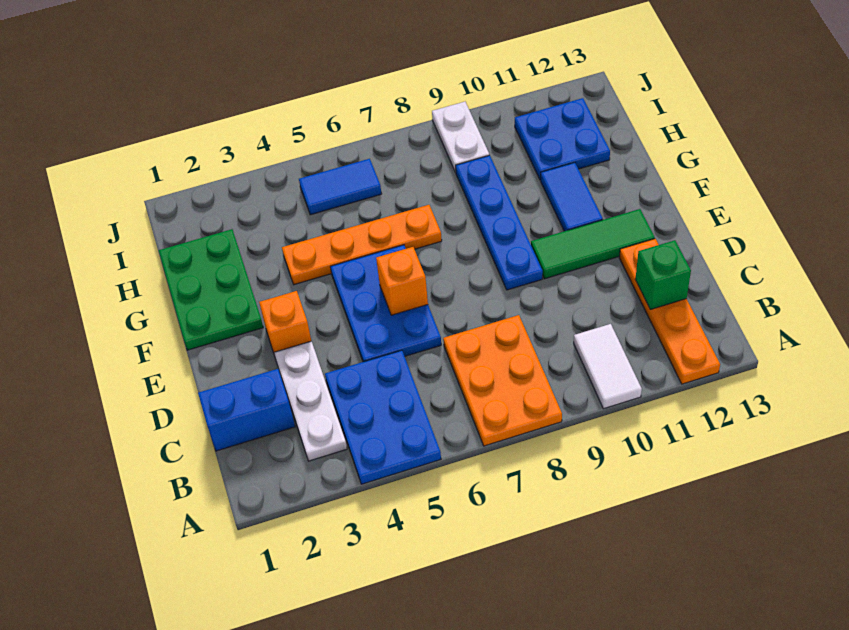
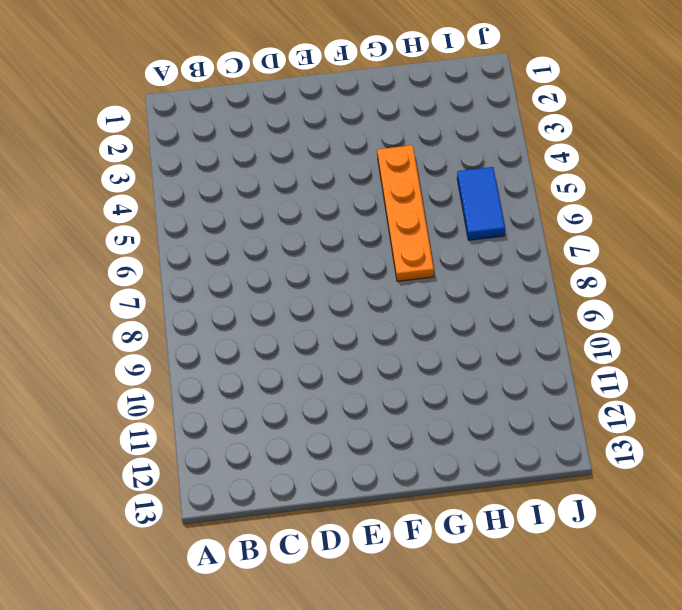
none -> blue 2x3 plate [325,350,441,484]
none -> orange 2x3 plate [443,315,562,446]
none -> white 1x2 tile [574,324,642,409]

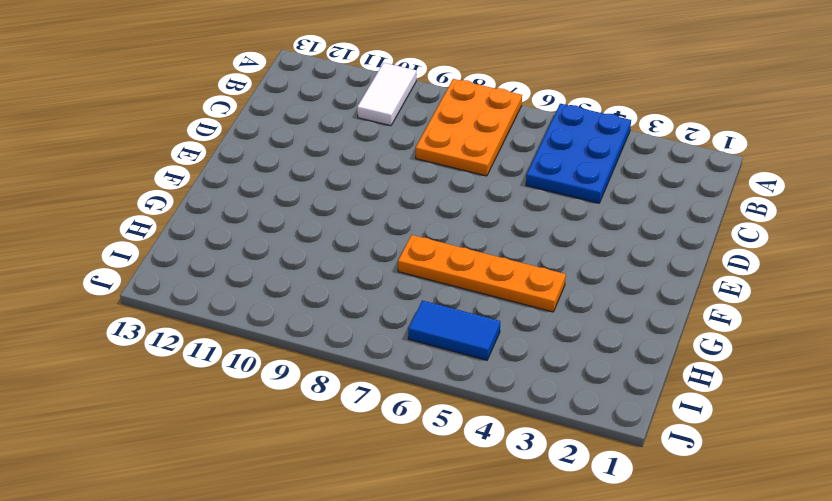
none -> orange 1x4 plate [619,239,720,384]
none -> white 1x3 plate [274,341,347,461]
none -> blue 1x2 brick [198,369,295,451]

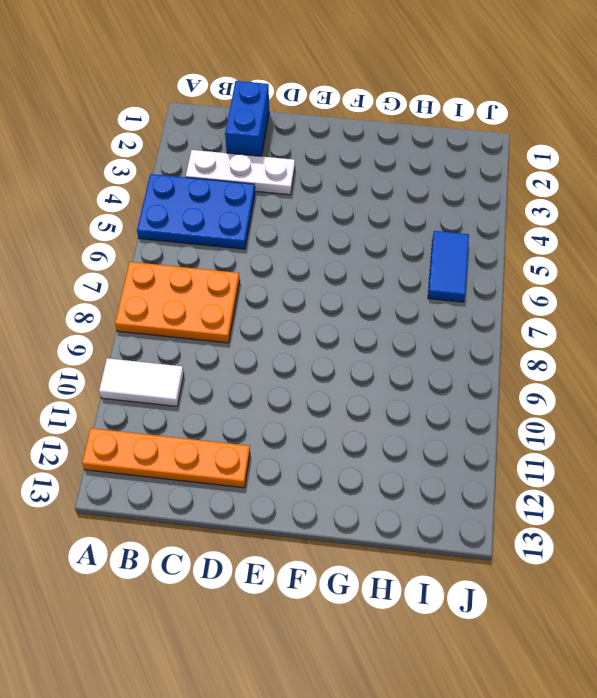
none -> blue 2x3 plate [330,245,441,362]
none -> orange 1x1 brick [259,291,311,353]
none -> blue 1x4 plate [456,155,543,290]

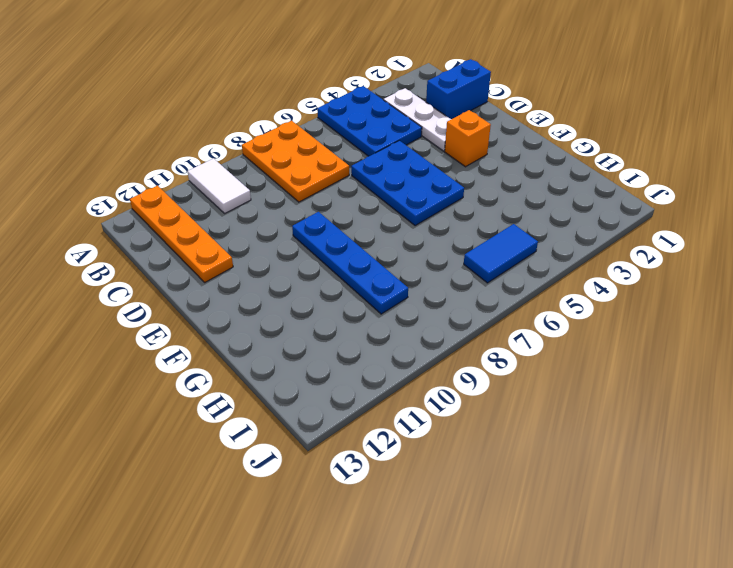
none -> green 1x3 tile [531,209,655,279]
none -> green 2x3 plate [159,229,263,350]
none -> blue 1x2 tile [541,162,603,231]

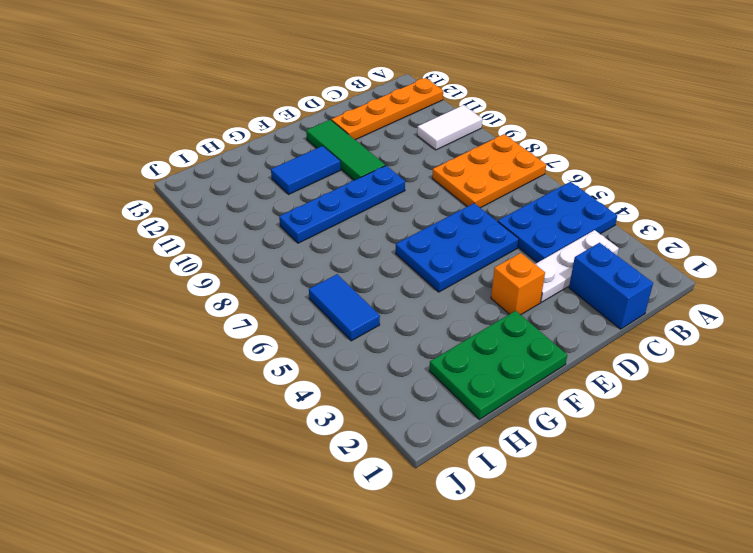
none -> orange 1x4 plate [282,205,442,285]
none -> blue 2x2 plate [515,98,610,180]
none -> white 1x2 plate [432,102,489,173]

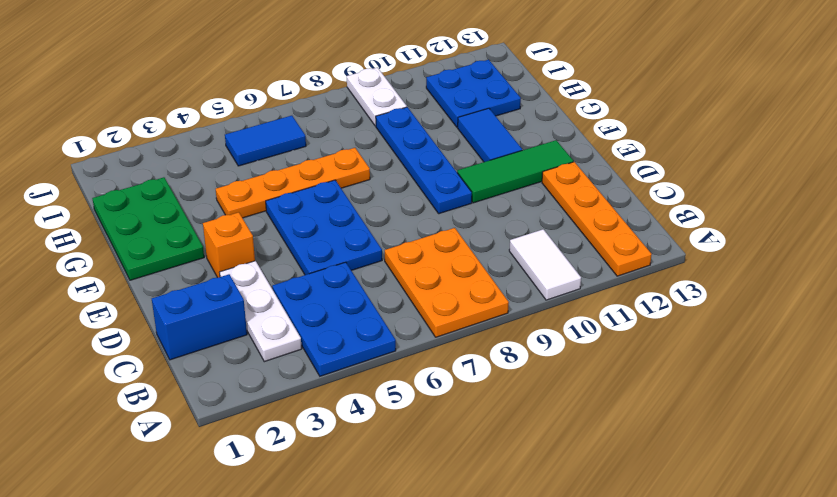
none -> green 1x1 brick [635,240,691,309]
none -> orange 1x1 brick [376,247,428,315]

